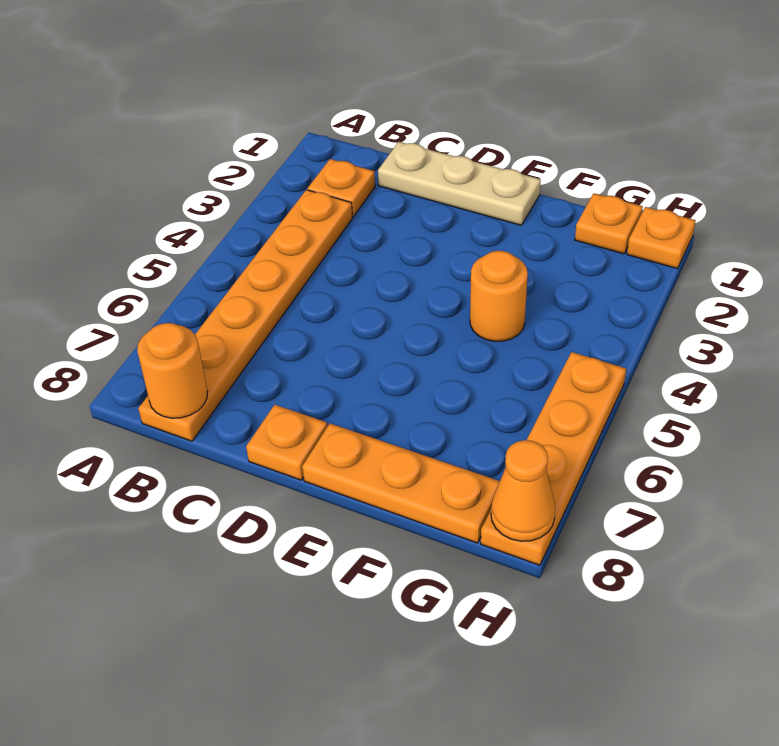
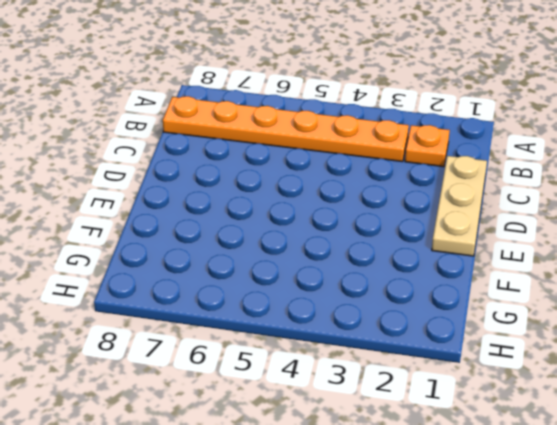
none -> orange 1x1 plate [246,405,327,480]
none -> orange 1x3 plate [302,423,500,543]

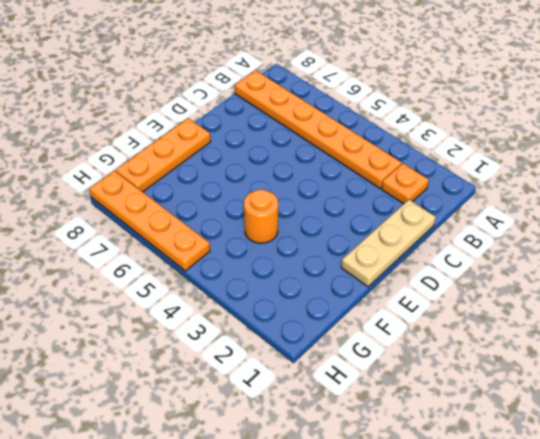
none -> orange 1x1 plate [246,405,327,480]
none -> orange 1x1 plate [575,193,643,254]

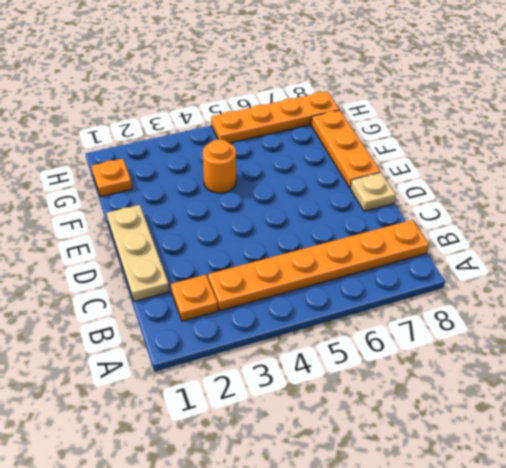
tan 1x1 plate [350,172,396,211] -> orange 1x1 plate [246,405,327,480]
none -> orange 1x1 plate [627,207,696,269]
none -> orange 1x1 round brick [137,323,207,418]

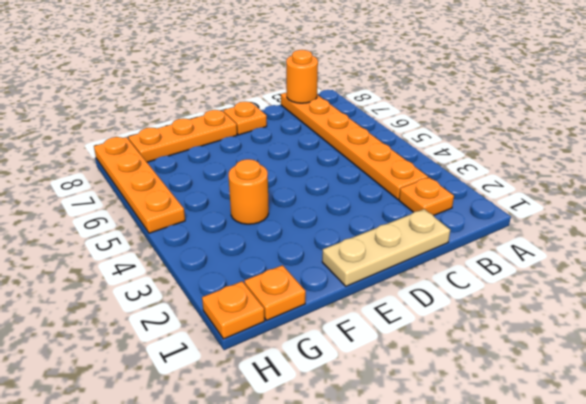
none -> orange 1x1 cone [491,440,555,541]

